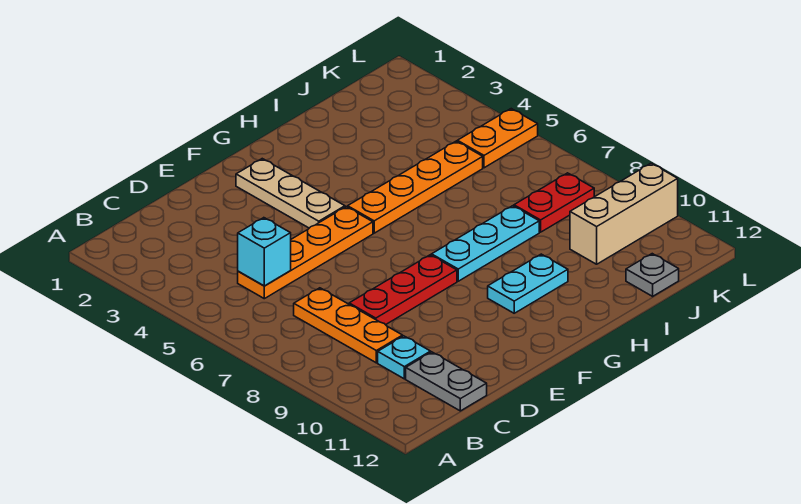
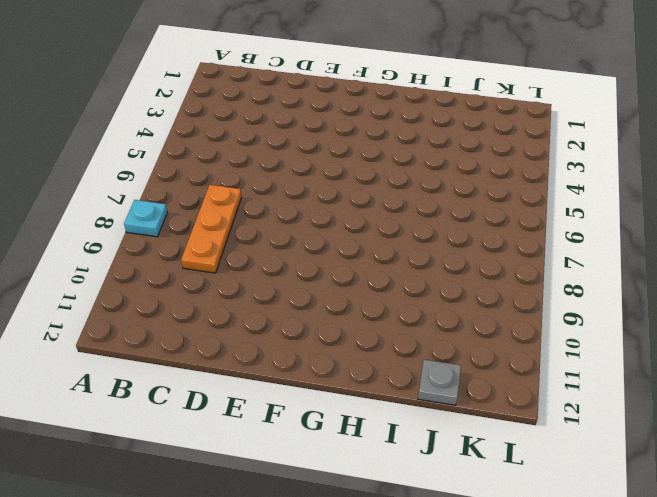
cyan 1x1 plate [124,200,167,237] -> cyan 1x1 plate moved to [378,336,431,379]
none -> orange 1x4 plate [238,207,373,299]
none -> grey 1x2 plate [406,352,487,411]
none -> red 1x3 plate [349,255,457,325]

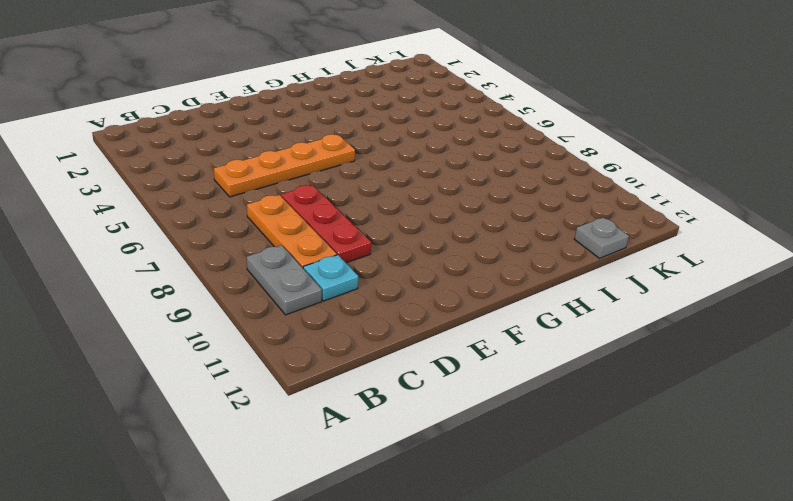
grey 1x2 plate [247,245,322,315] -> grey 1x2 plate moved to [406,352,487,411]
red 1x3 plate [281,185,371,263] -> red 1x3 plate turned to [349,255,457,325]
none -> tan 1x3 plate [236,159,345,228]
none -> orange 1x4 plate [348,141,483,233]
none -> cyan 1x3 plate [432,206,539,281]

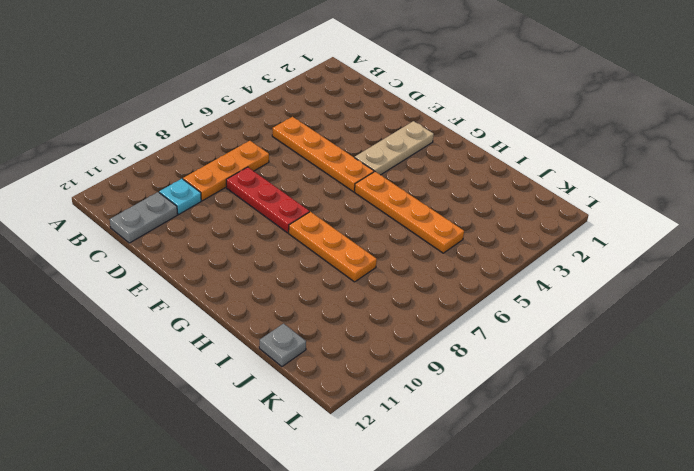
orange 1x3 plate [289,212,377,282] -> cyan 1x3 plate [432,206,539,281]
none -> cyan 1x2 plate [488,254,568,313]
none -> red 1x2 plate [514,173,594,232]
none -> tan 1x3 brick [570,163,678,264]

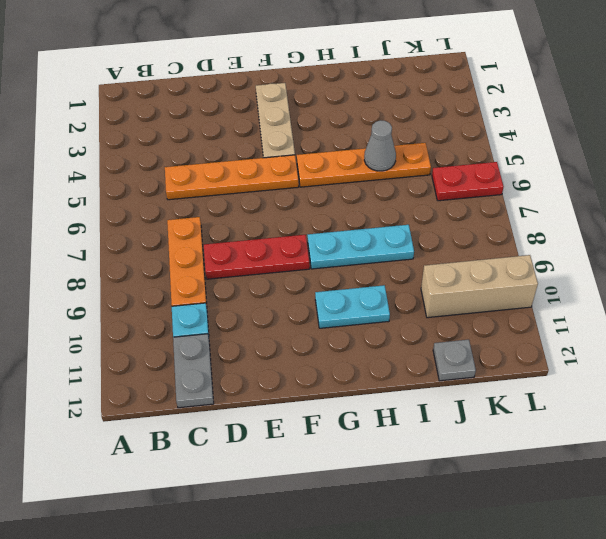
grey 1x1 cone [364,120,396,171] -> none
red 1x2 plate [432,162,504,201] -> red 1x2 plate moved to [514,173,594,232]
none -> orange 1x2 plate [457,109,538,168]
none -> cyan 1x1 brick [238,218,291,286]

